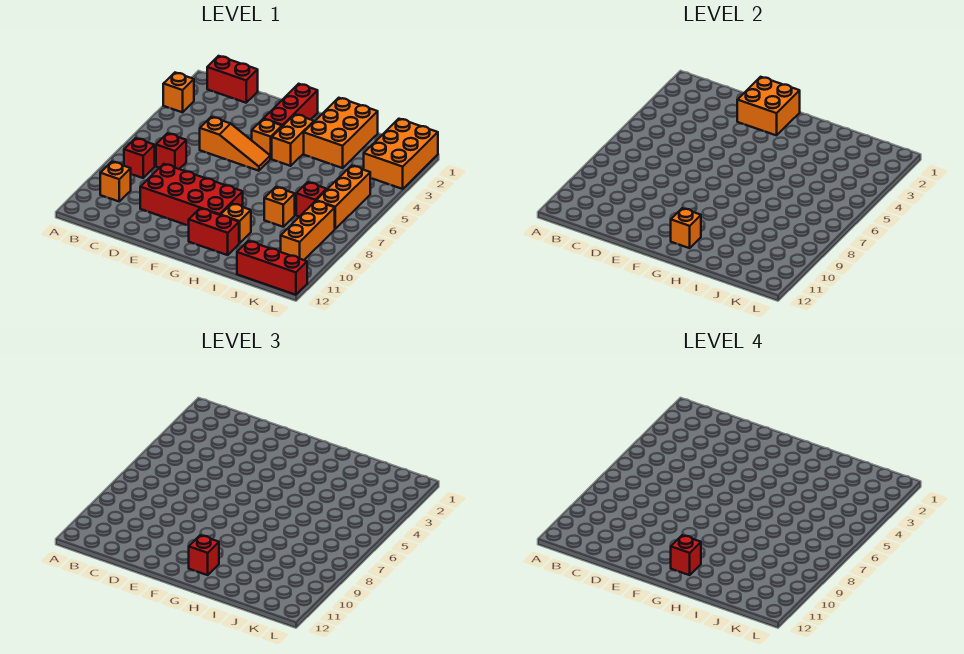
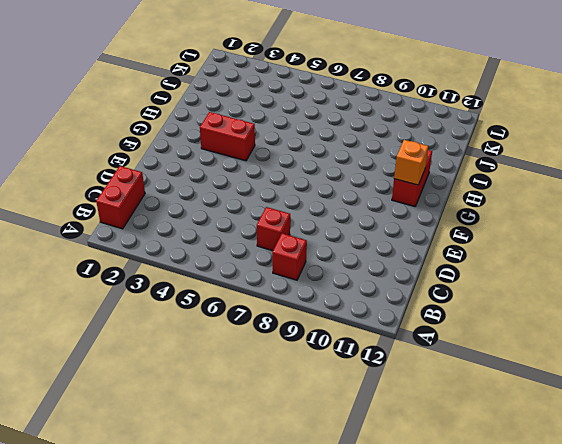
red 1x2 brick [200,112,255,161] -> orange 1x2 brick [272,114,314,166]
none -> orange 1x1 brick [163,73,194,112]
none -> orange 1x1 brick [100,162,131,201]
none -> orange 1x3 slope [200,117,270,171]

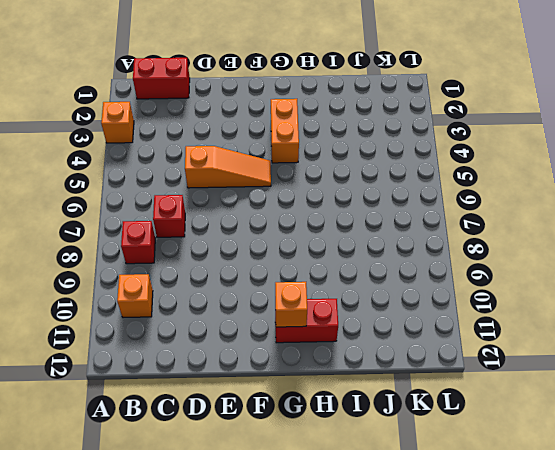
none -> red 2x4 brick [140,164,243,226]
none -> red 1x3 brick [264,84,318,126]
none -> orange 1x1 brick [252,119,282,159]

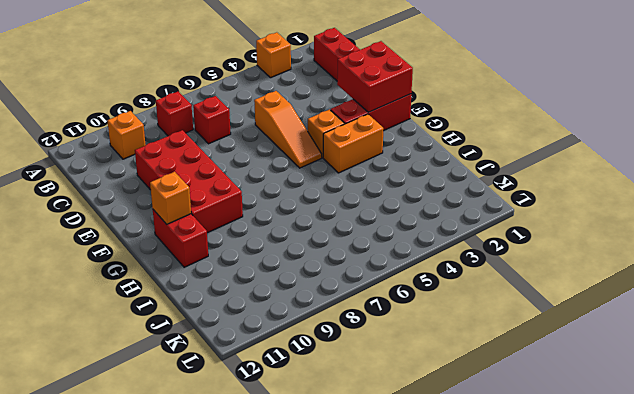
red 2x2 brick [337,41,413,112] -> orange 2x2 brick [737,77,800,135]
none -> orange 2x3 brick [304,98,378,168]
none -> orange 1x1 brick [221,204,251,243]
none -> orange 1x1 brick [264,187,295,227]

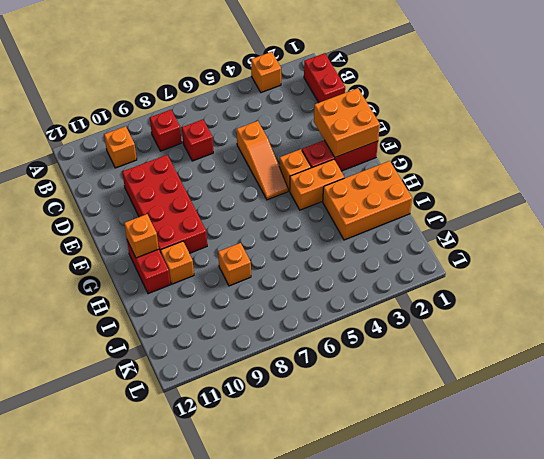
none -> red 1x1 brick [296,182,327,217]
none -> red 1x3 brick [237,241,307,295]
none -> orange 2x3 brick [363,119,438,189]

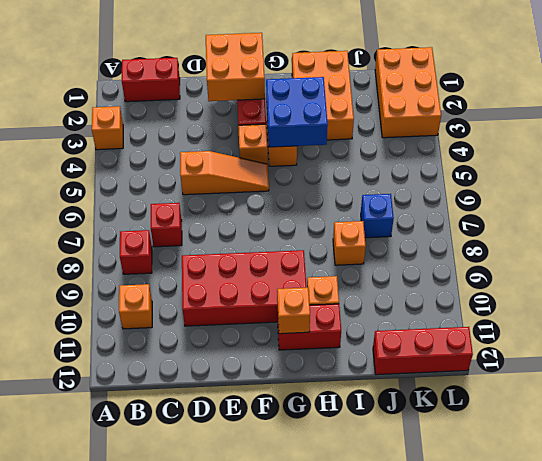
blue 2x2 brick [266,77,328,147] -> none
blue 1x1 brick [361,194,394,238] -> red 1x1 brick [296,182,327,217]
none -> orange 1x3 brick [316,166,370,229]
none -> orange 1x3 brick [281,201,335,260]
none -> red 1x1 brick [189,535,219,575]

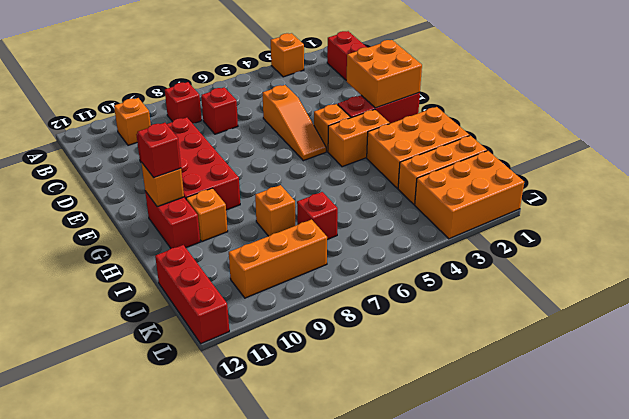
orange 1x3 brick [398,136,487,205] -> orange 1x3 brick moved to [316,166,370,229]
none -> red 1x1 brick [671,535,701,575]

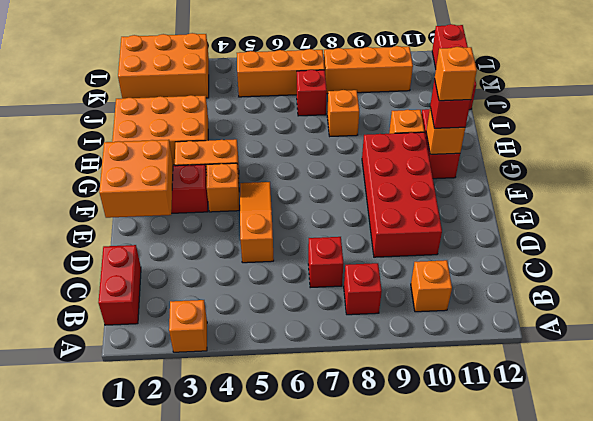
orange 1x1 brick [435,47,477,101] -> red 1x1 brick [671,535,701,575]

